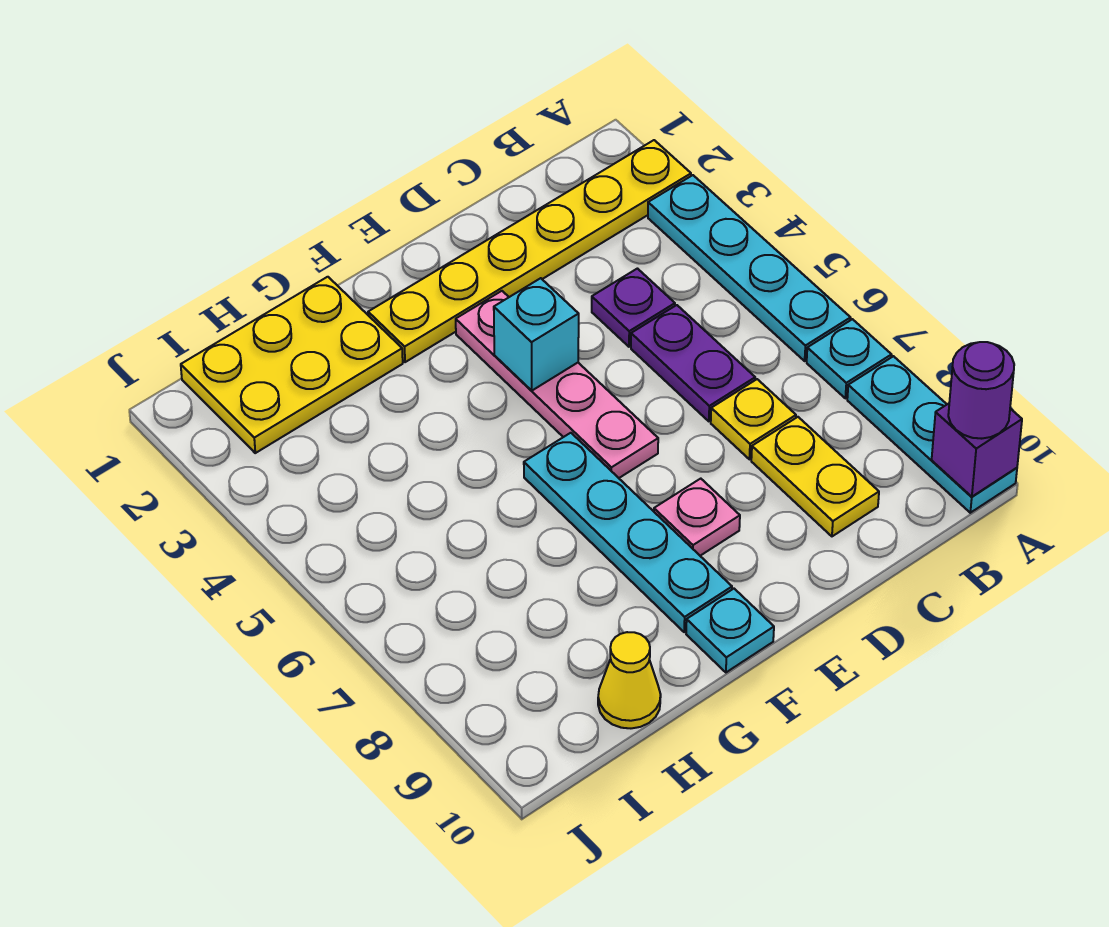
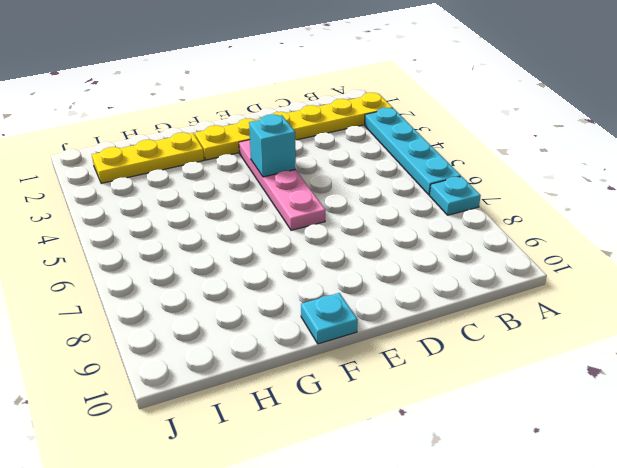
yellow 1x3 plate [92,132,204,183] -> yellow 2x3 plate [181,277,403,453]
none -> cyan 1x3 plate [847,356,1017,513]
none -> purple 1x1 plate [592,269,675,347]
none -> purple 1x2 plate [631,305,755,421]

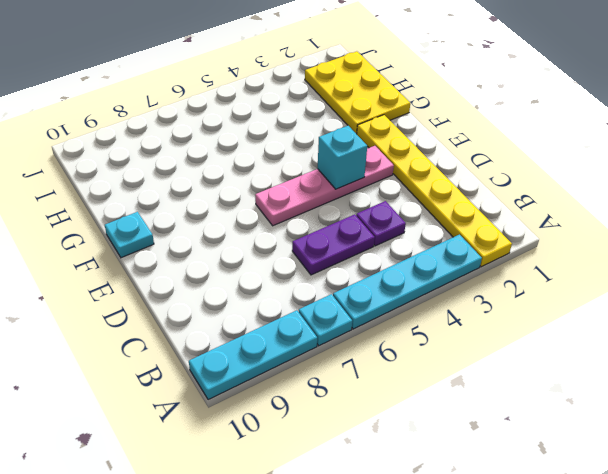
none -> yellow 1x1 plate [711,379,796,459]
none -> yellow 1x2 plate [751,417,879,536]
none -> pink 1x1 plate [654,479,740,556]

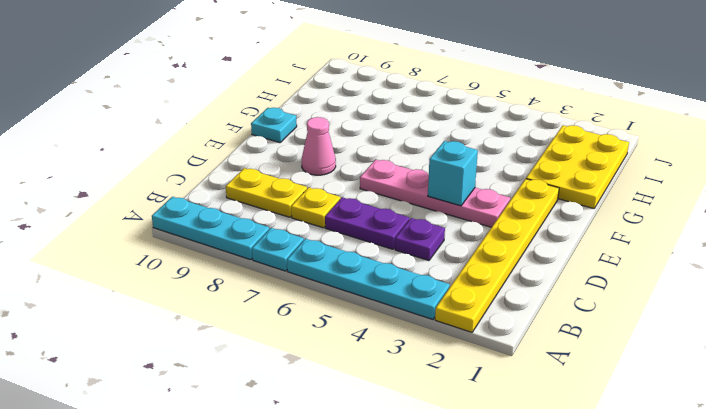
pink 1x1 cone [302,117,336,175] -> pink 1x1 plate [654,479,740,556]
none -> cyan 1x4 plate [524,433,732,632]
none -> yellow 1x1 cone [598,632,661,728]
none -> purple 1x1 brick [932,404,1022,497]

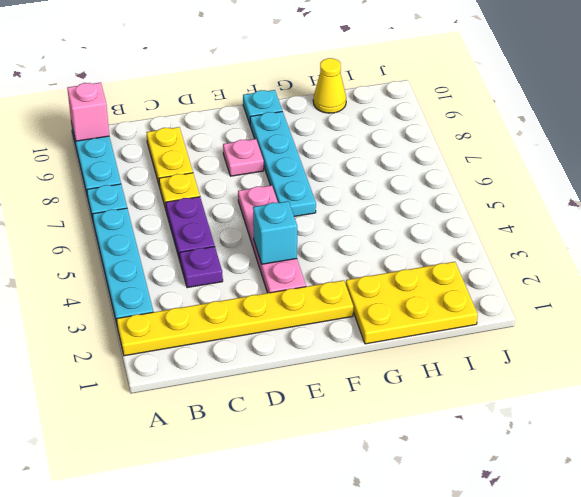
pink 1x1 brick [67,83,109,141] -> purple 1x1 brick [932,404,1022,497]
none -> purple 1x1 round brick [948,342,1014,439]

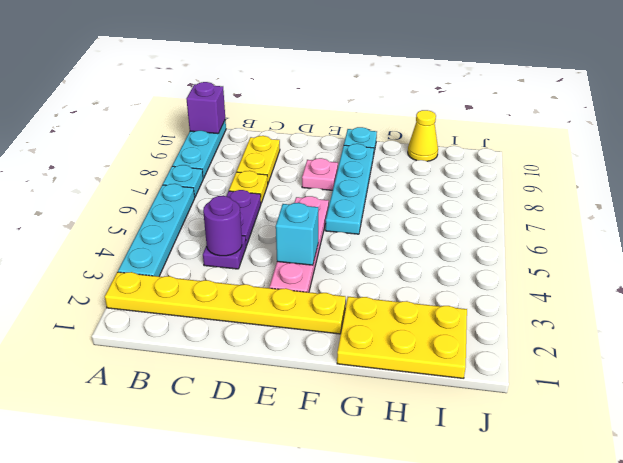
purple 1x1 round brick [203,196,242,256] -> purple 1x1 round brick moved to [948,342,1014,439]

